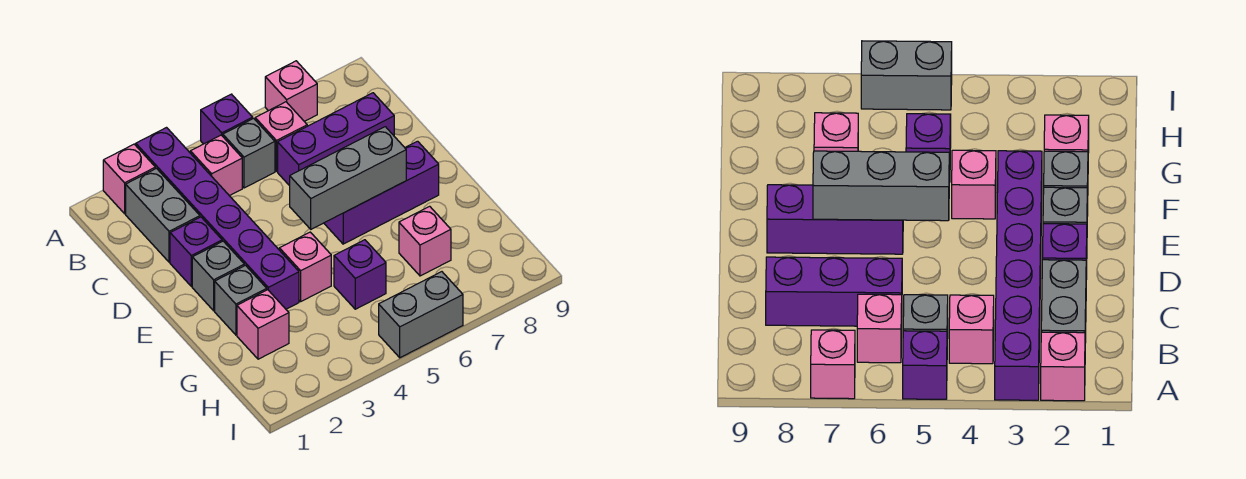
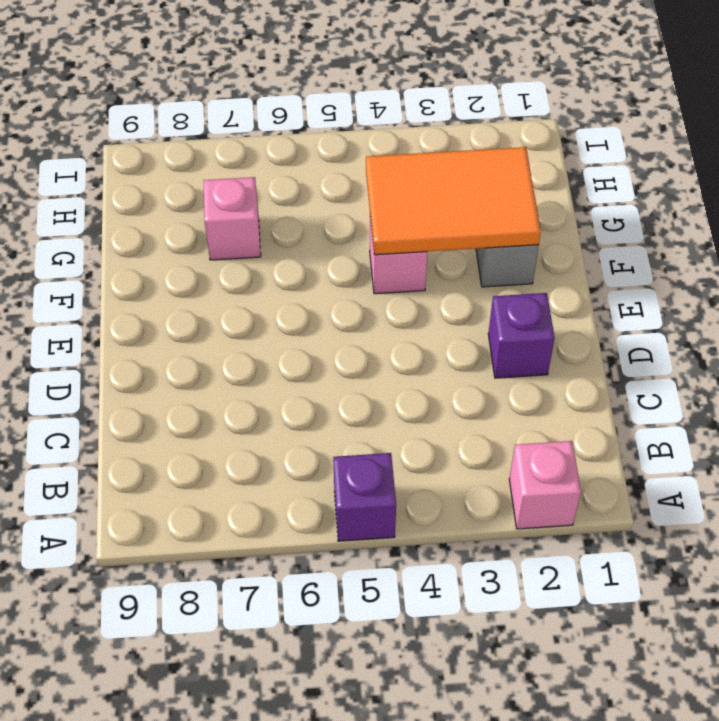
orange 2x3 tile [366,147,541,255] -> none
none -> purple 1x6 brick [136,128,299,309]
none -> pink 1x1 brick [265,61,317,121]
none -> grey 1x2 brick [126,168,200,262]

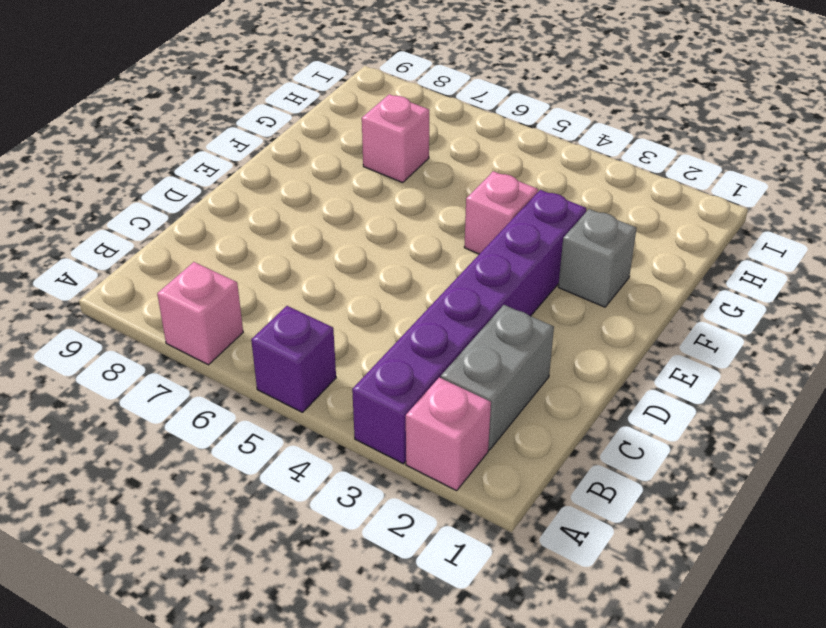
none -> pink 1x1 brick [190,135,242,196]
none -> grey 1x1 brick [223,118,275,188]
none -> pink 1x1 brick [255,102,307,171]

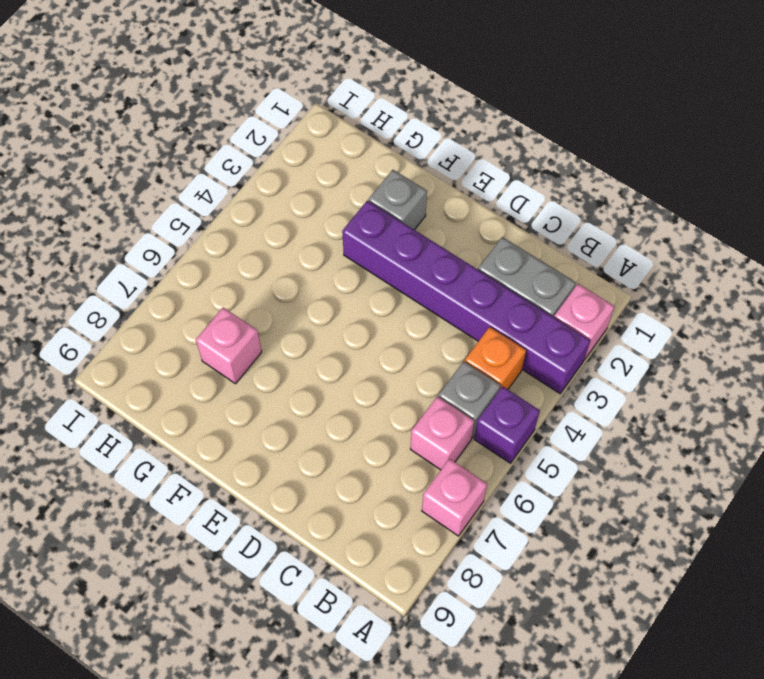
orange 1x1 brick [465,327,526,389] -> pink 1x1 brick [190,135,242,196]
none -> purple 1x3 brick [278,93,394,186]
none -> purple 1x1 brick [170,217,222,286]
none -> grey 1x1 brick [192,241,244,311]

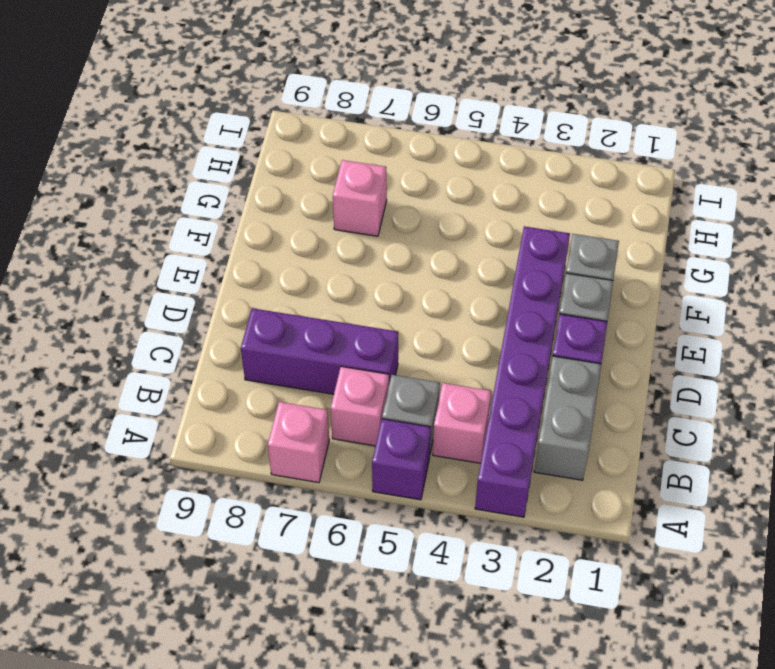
none -> pink 1x1 brick [103,144,155,214]
none -> purple 1x3 brick [324,141,439,244]
none -> pink 1x1 brick [279,232,331,301]

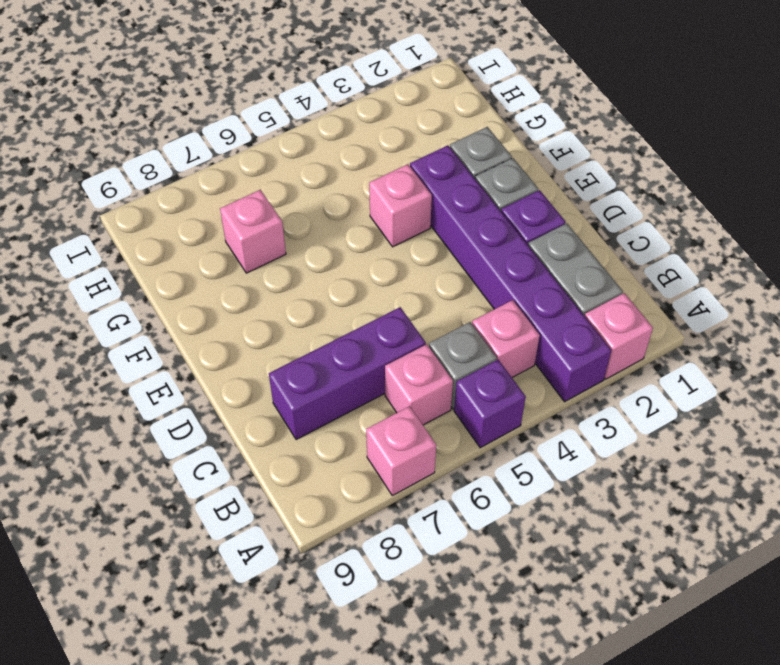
none -> purple 1x3 brick [324,141,439,244]
none -> pink 1x1 brick [237,290,289,359]
none -> purple 1x1 brick [334,240,386,309]

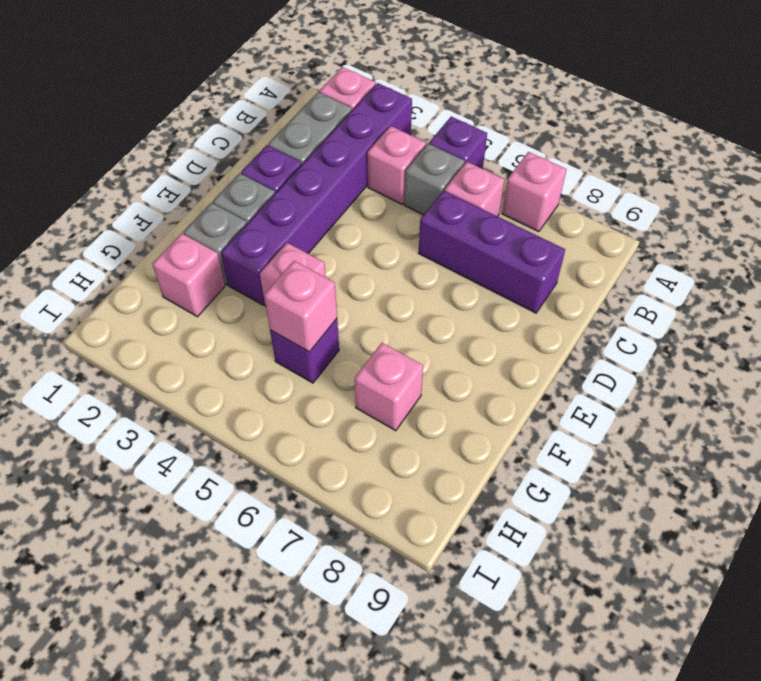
pink 1x1 brick [264,261,337,352] -> none
none -> purple 1x3 brick [324,141,439,244]
none -> grey 1x2 brick [379,272,463,358]
none -> grey 1x3 brick [290,127,406,229]

